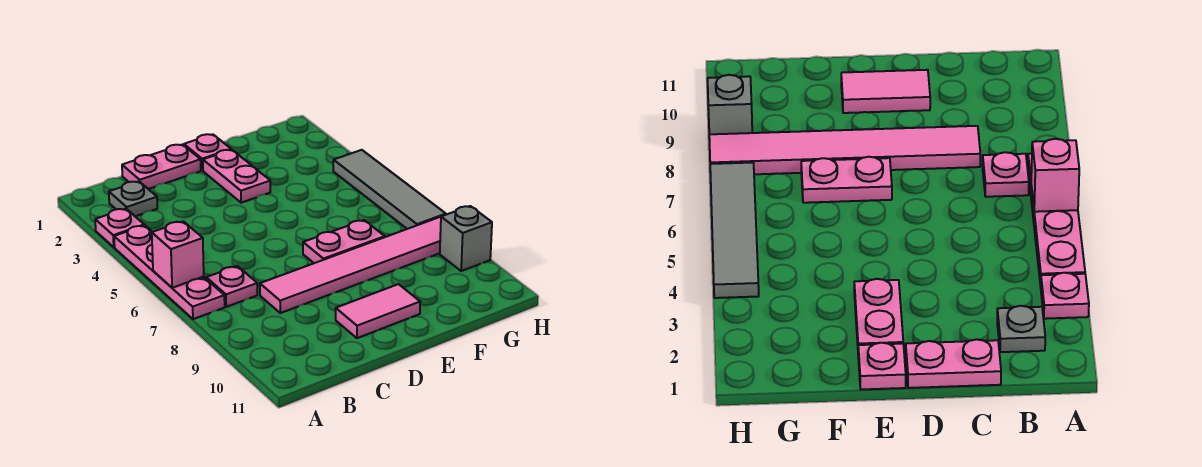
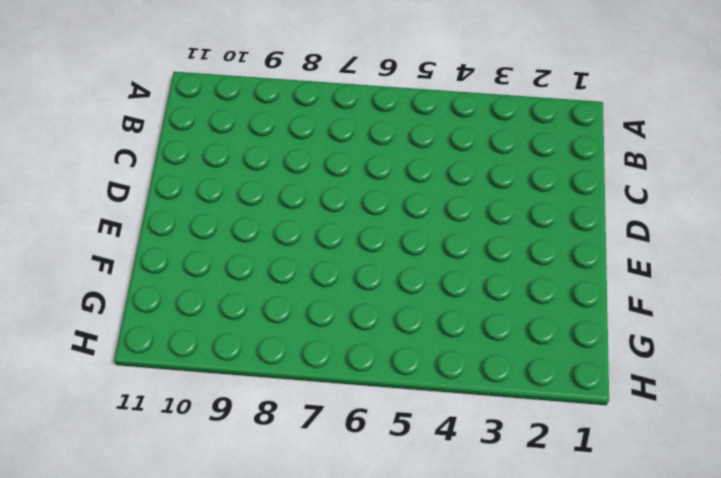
none -> pink 1x1 plate [95,209,144,247]
none -> pink 1x4 plate [114,225,225,319]
none -> grey 1x1 plate [109,181,157,216]

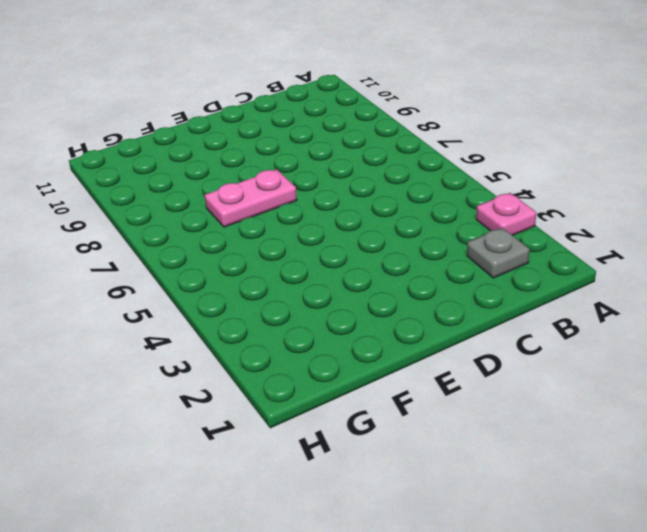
none -> pink 1x4 plate [114,225,225,319]
none -> pink 1x1 plate [206,266,257,307]
none -> pink 1x2 plate [122,145,201,189]

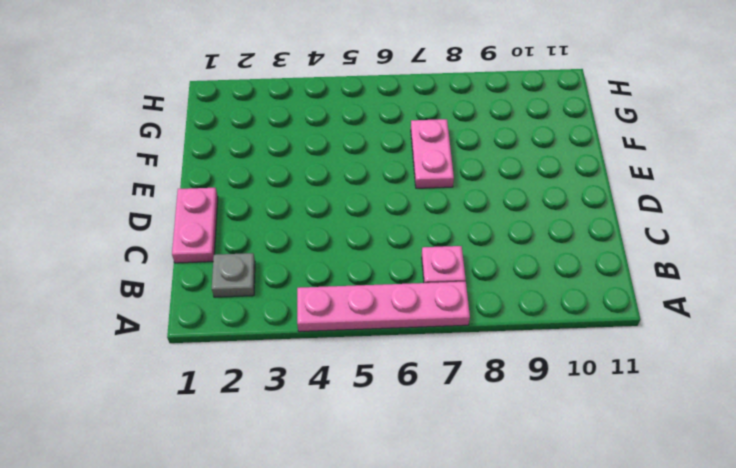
none -> pink 1x1 plate [95,209,144,247]
none -> pink 1x6 tile [260,217,441,313]
none -> pink 1x2 tile [336,284,420,338]

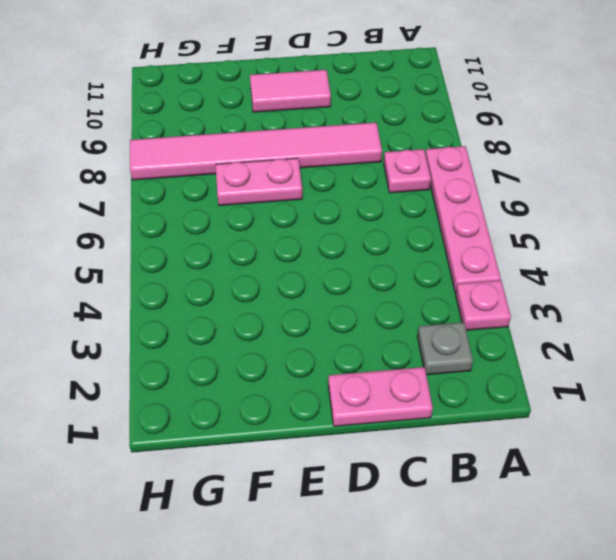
none -> pink 1x1 plate [184,134,231,171]
none -> pink 1x2 plate [203,150,270,203]
none -> grey 1x4 tile [333,150,446,229]

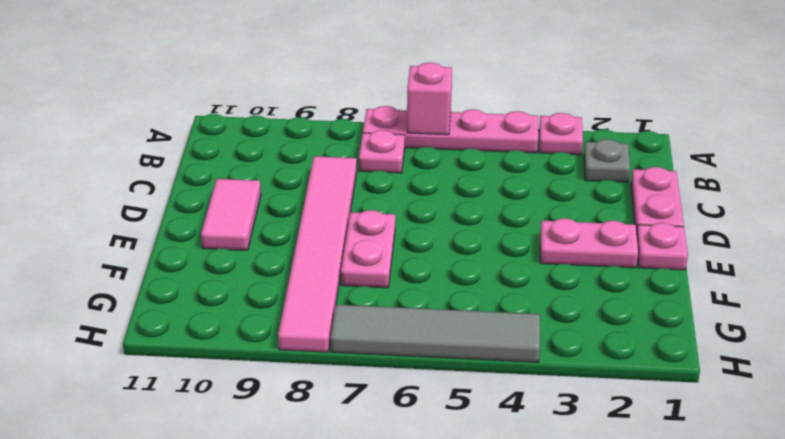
none -> grey 1x1 brick [440,206,492,271]

